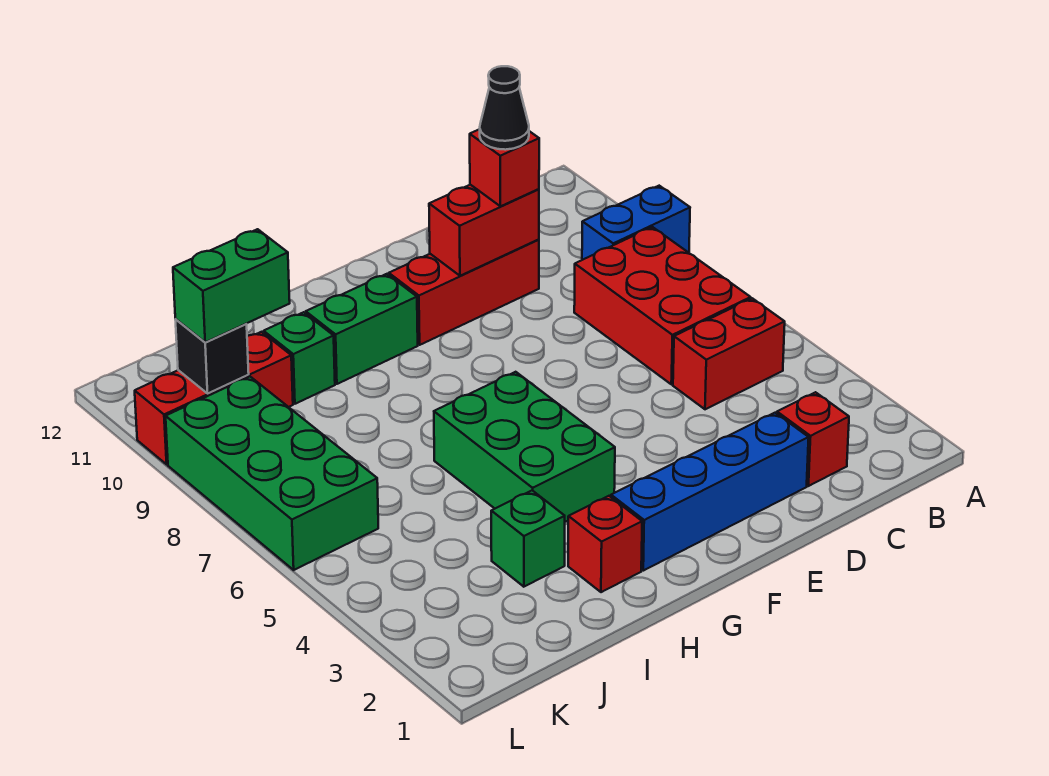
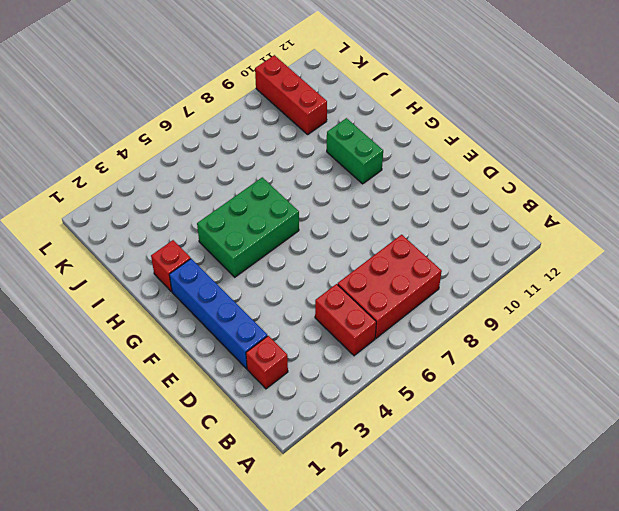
none -> blue 1x2 brick [582,186,690,260]
none -> red 1x3 brick [389,240,539,345]
none -> green 1x1 brick [491,490,565,587]

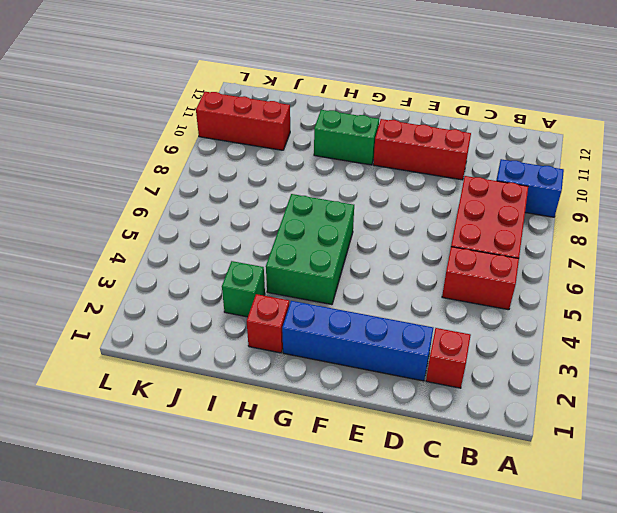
none -> green 1x1 brick [264,312,335,404]
none -> green 2x4 brick [166,377,378,570]
none -> red 1x2 brick [429,185,539,276]

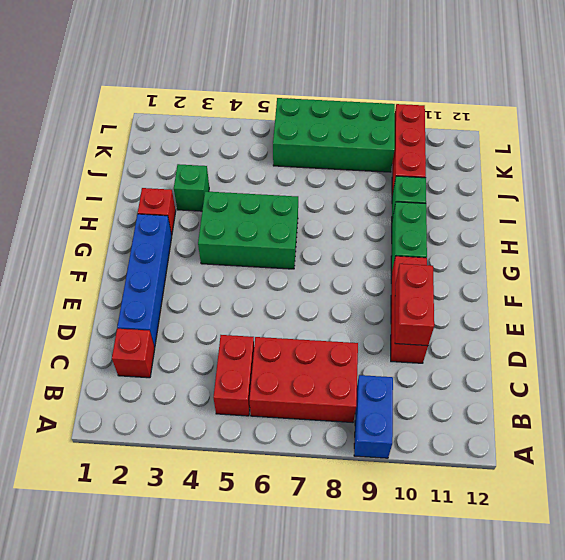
none -> black 1x1 brick [175,319,249,393]
none -> red 1x1 brick [470,129,539,206]
none -> green 1x2 brick [173,229,290,342]

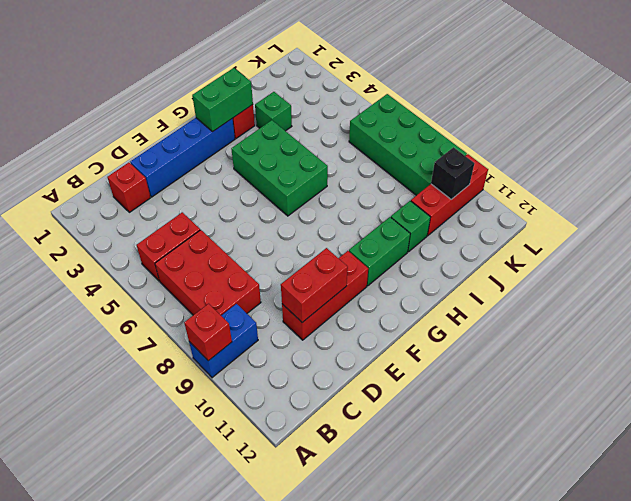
red 1x1 brick [184,304,232,361] -> red 1x1 brick moved to [470,129,539,206]
green 1x2 brick [192,68,253,132] -> green 1x2 brick moved to [173,229,290,342]
none -> black 1x1 cone [480,66,529,150]

